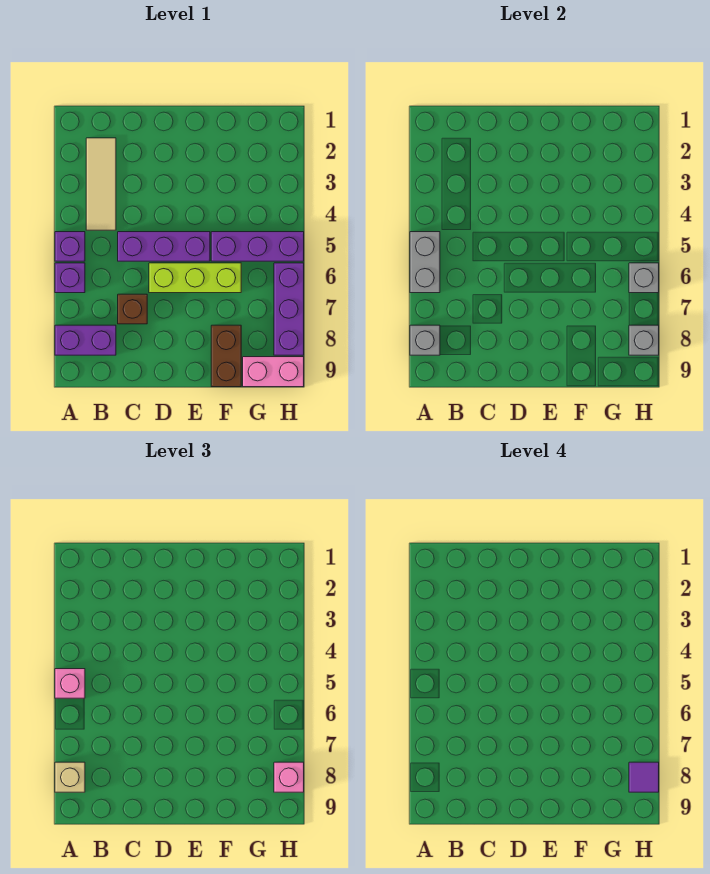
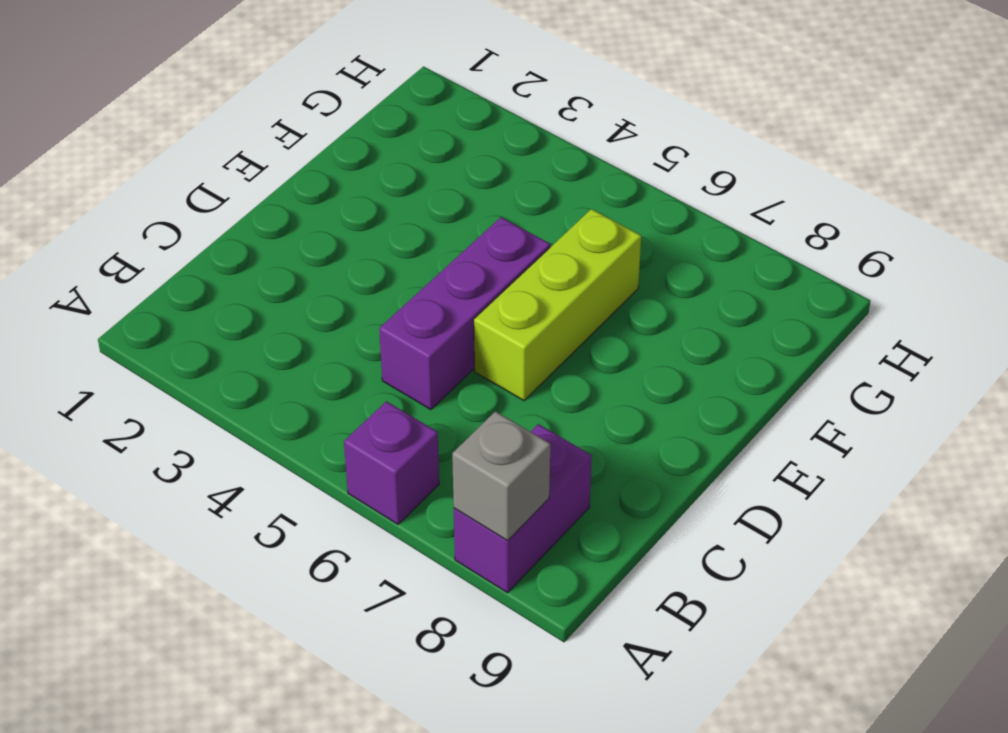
none -> purple 1x1 brick [55,232,85,261]
none -> tan 1x3 tile [86,138,116,230]
none -> brown 1x1 brick [118,294,147,324]

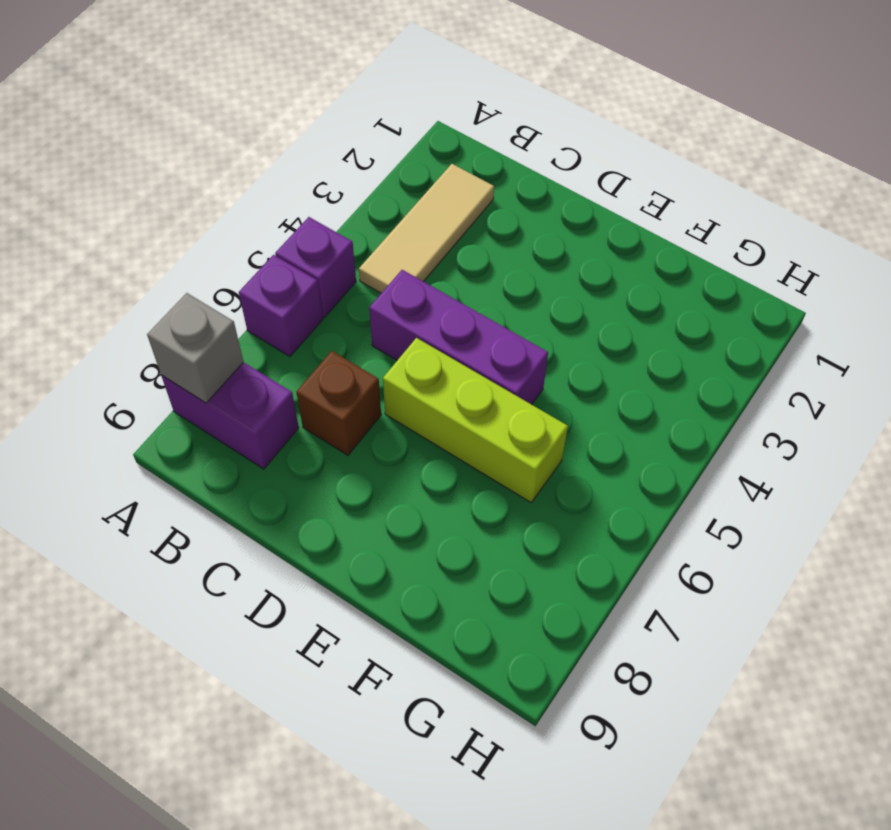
none -> purple 1x3 brick [211,232,304,261]
none -> brown 1x2 brick [211,325,241,387]
none -> pink 1x2 brick [243,357,304,387]

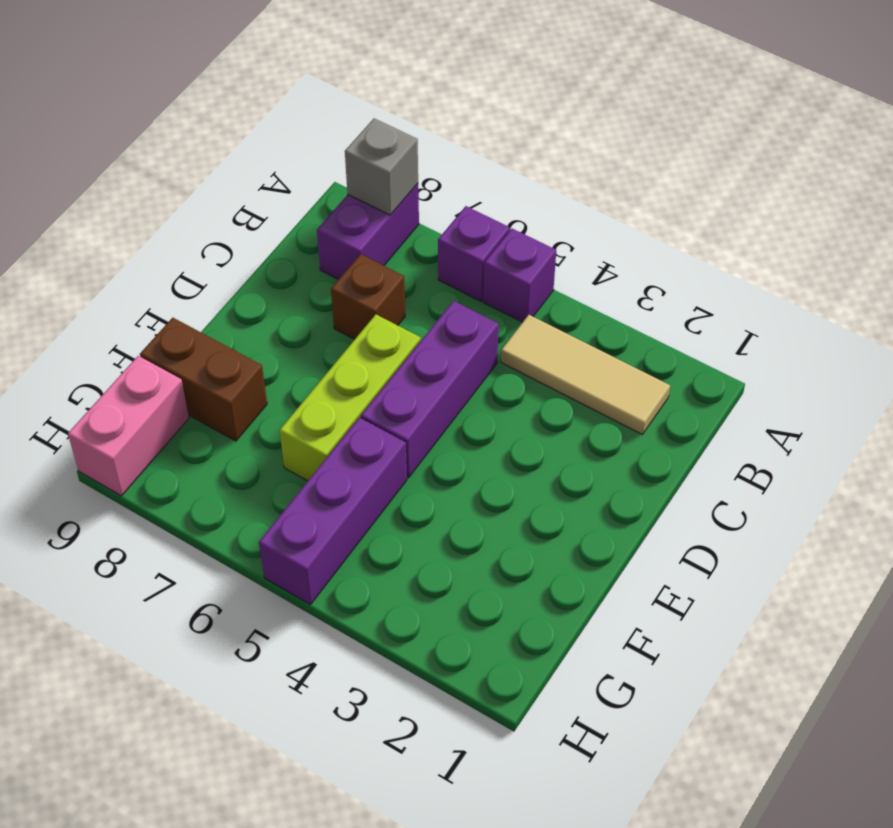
none -> purple 1x3 brick [274,263,304,355]
none -> grey 1x2 brick [410,232,440,293]
none -> grey 1x1 brick [629,263,659,293]

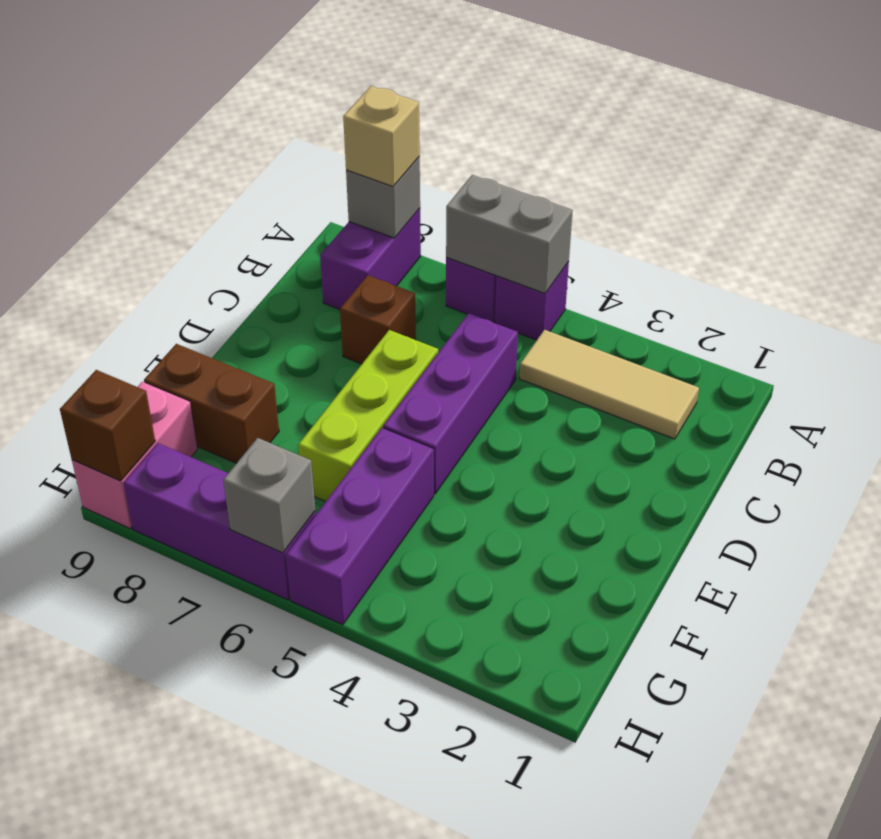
brown 1x1 brick [60,370,155,481] -> none
none -> grey 1x1 brick [629,325,659,355]
none -> pink 1x1 brick [55,669,85,698]
none -> pink 1x1 brick [274,762,304,792]

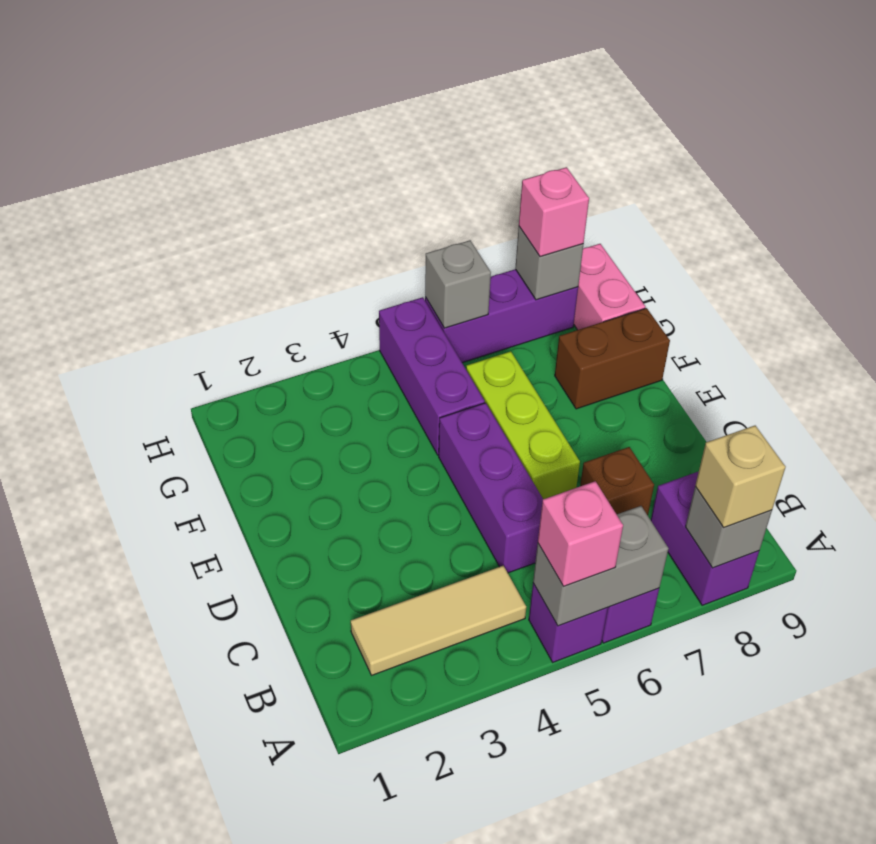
none -> purple 1x1 tile [629,762,659,792]

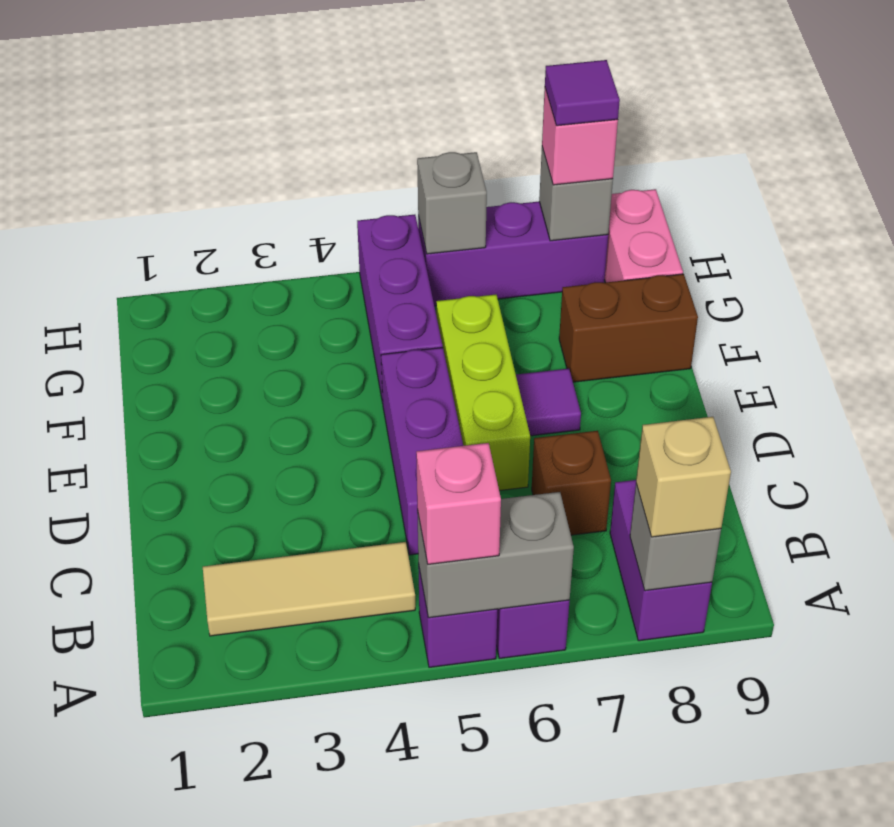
purple 1x1 tile [516,369,581,436] -> none

